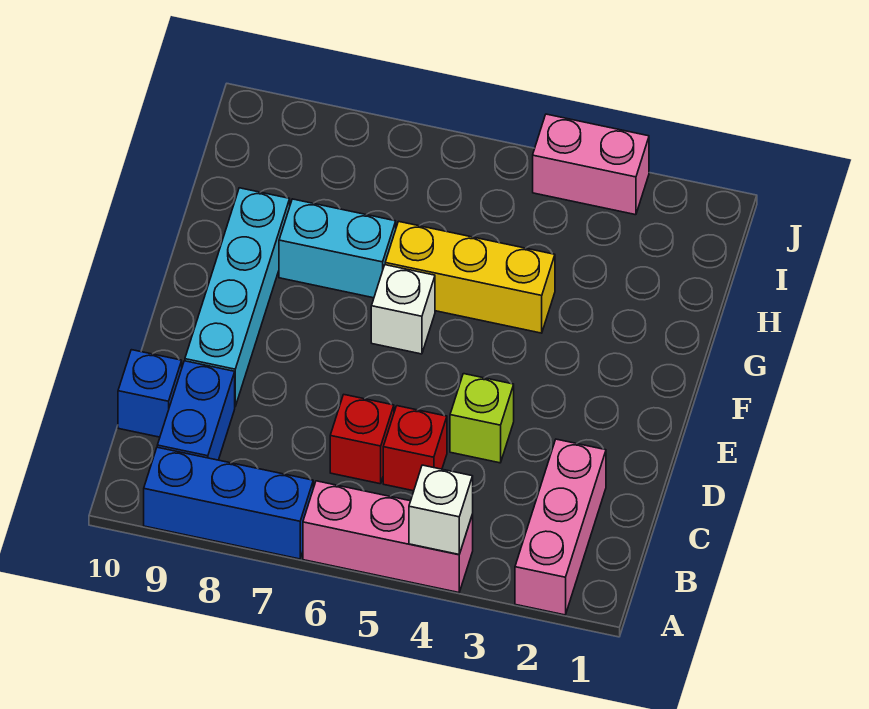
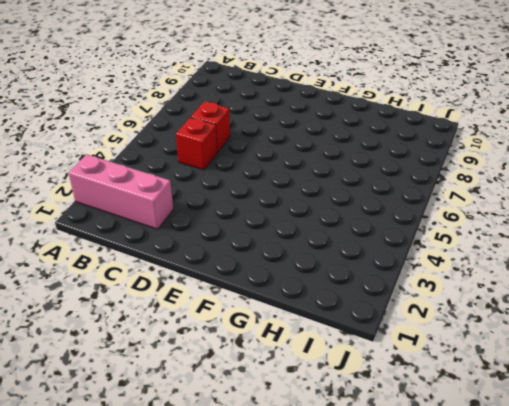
none -> pink 1x3 brick [303,481,473,593]
none -> blue 1x3 brick [144,447,313,559]
none -> blue 1x2 brick [157,361,235,460]

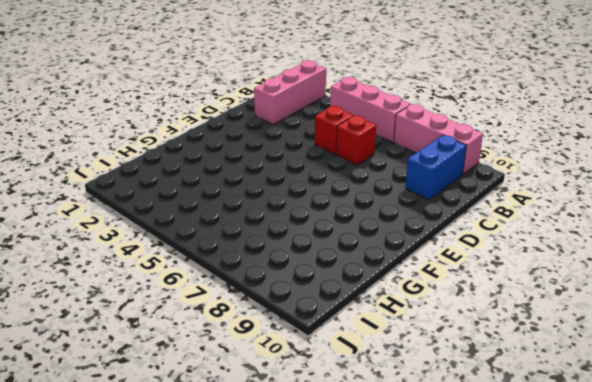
pink 1x3 brick [394,104,483,174] -> blue 1x3 brick [144,447,313,559]
none -> blue 1x1 brick [118,350,182,437]
none -> lime 1x1 brick [450,374,514,463]
none -> cyan 1x4 brick [185,188,290,406]

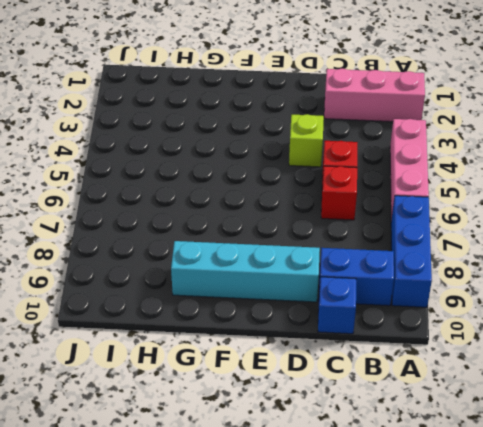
none -> white 1x1 brick [371,265,435,354]
none -> yellow 1x3 brick [385,221,555,333]
none -> cyan 1x2 brick [279,199,396,298]

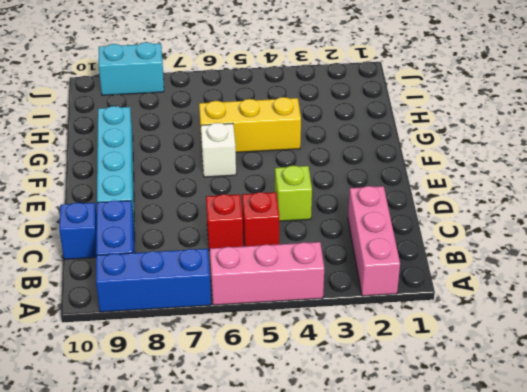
cyan 1x2 brick [98,42,164,95] -> cyan 1x2 brick moved to [279,199,396,298]
none -> pink 1x2 brick [533,114,649,215]
none -> white 1x1 brick [409,465,473,555]

